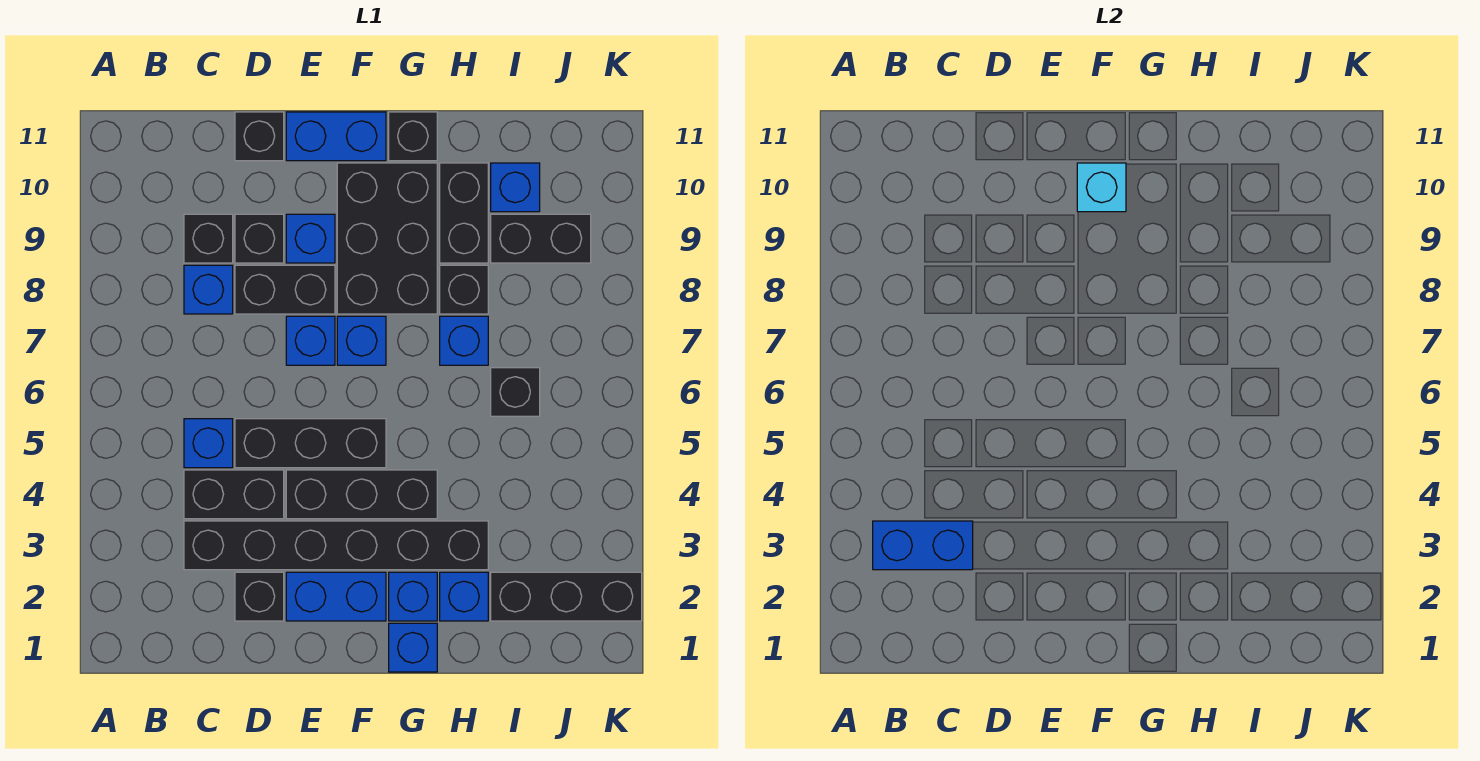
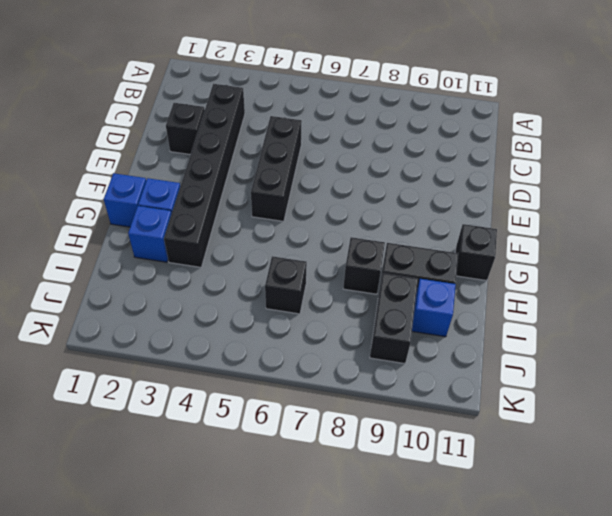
none -> black 1x2 brick [184,470,284,519]
none -> blue 1x1 brick [184,419,233,468]
none -> blue 1x1 brick [184,265,233,314]
none -> black 1x1 brick [184,214,233,263]

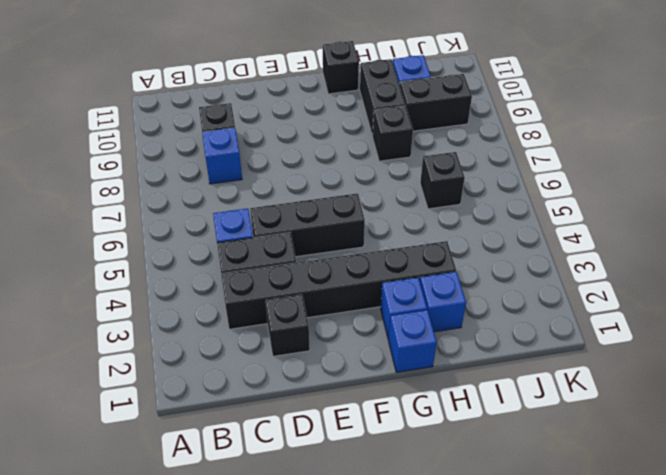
none -> black 1x2 brick [235,265,335,314]
none -> black 1x1 brick [235,214,284,263]
none -> black 1x1 brick [235,112,284,161]
none -> blue 1x2 brick [286,572,386,621]

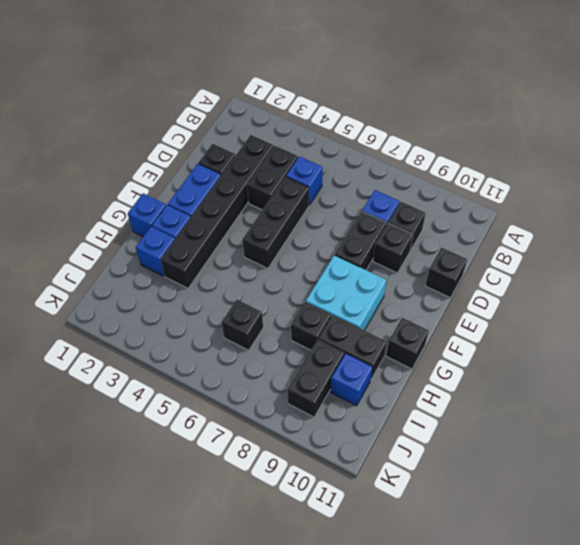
cyan 2x2 brick [306,255,387,330] -> black 2x3 brick [337,163,437,314]
none -> black 1x3 brick [286,470,437,519]
none -> blue 1x1 brick [286,316,335,365]
none -> blue 1x1 brick [286,214,335,263]
none -> blue 1x2 brick [286,112,386,161]

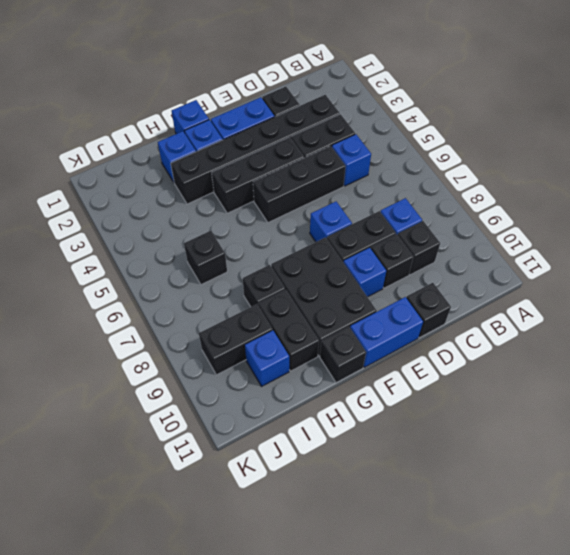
none -> blue 1x1 brick [337,316,386,365]
none -> blue 1x1 brick [440,316,488,365]
none -> black 1x3 brick [491,572,642,621]
none -> blue 1x2 brick [873,521,973,570]

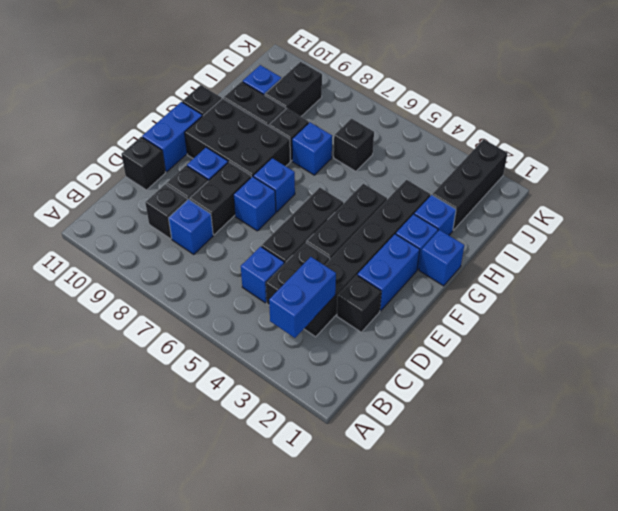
none -> cyan 1x1 brick [1077,163,1126,212]

